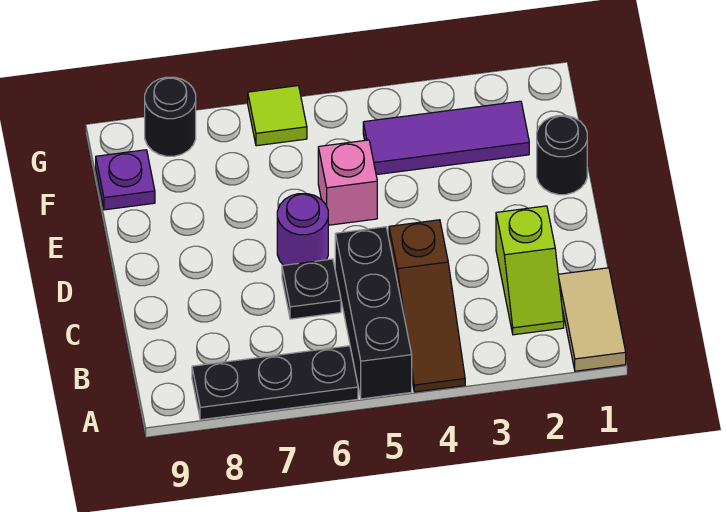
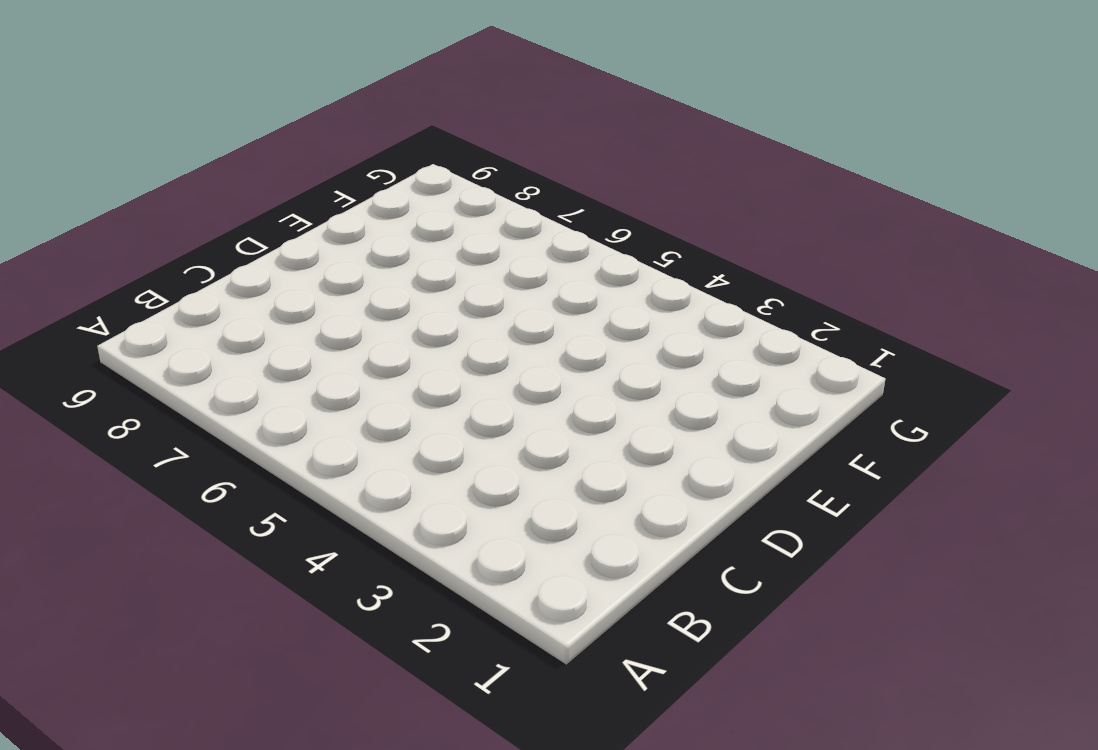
none -> tan 1x2 tile [558,268,626,371]
none -> brown 1x3 slope [389,220,465,392]
none -> black 1x3 brick [335,227,412,399]

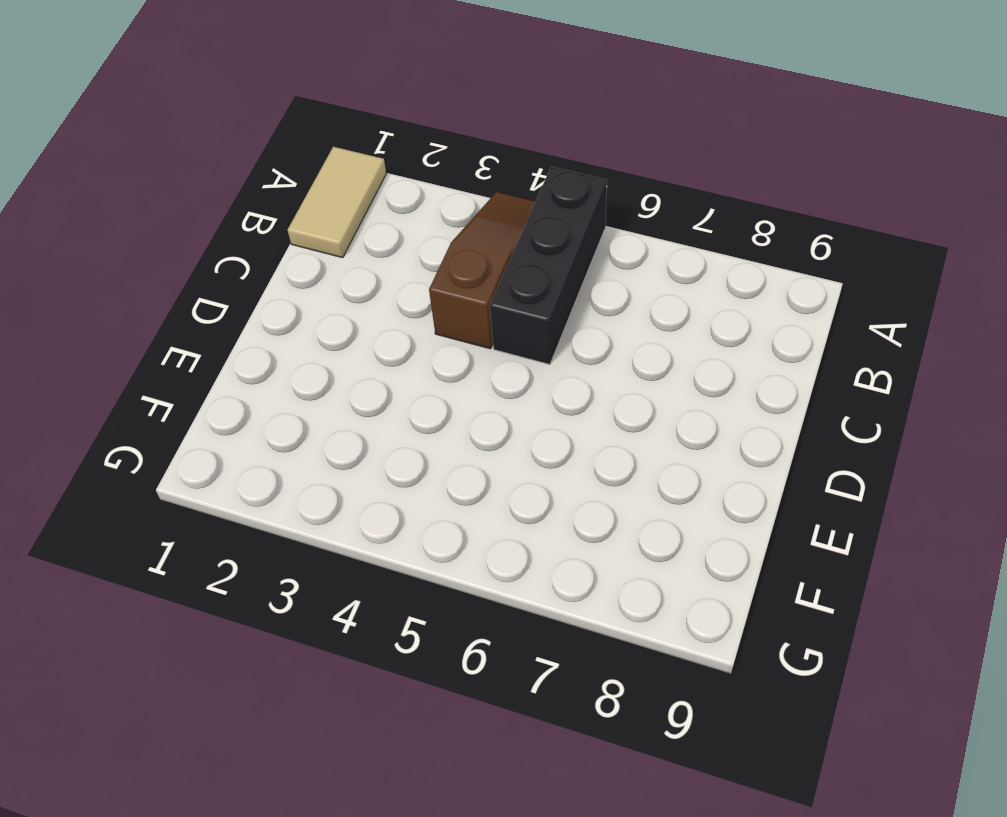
none -> black 1x3 plate [192,346,358,420]
none -> lime 1x2 slope [496,206,564,335]
none -> black 1x1 plate [282,259,341,319]

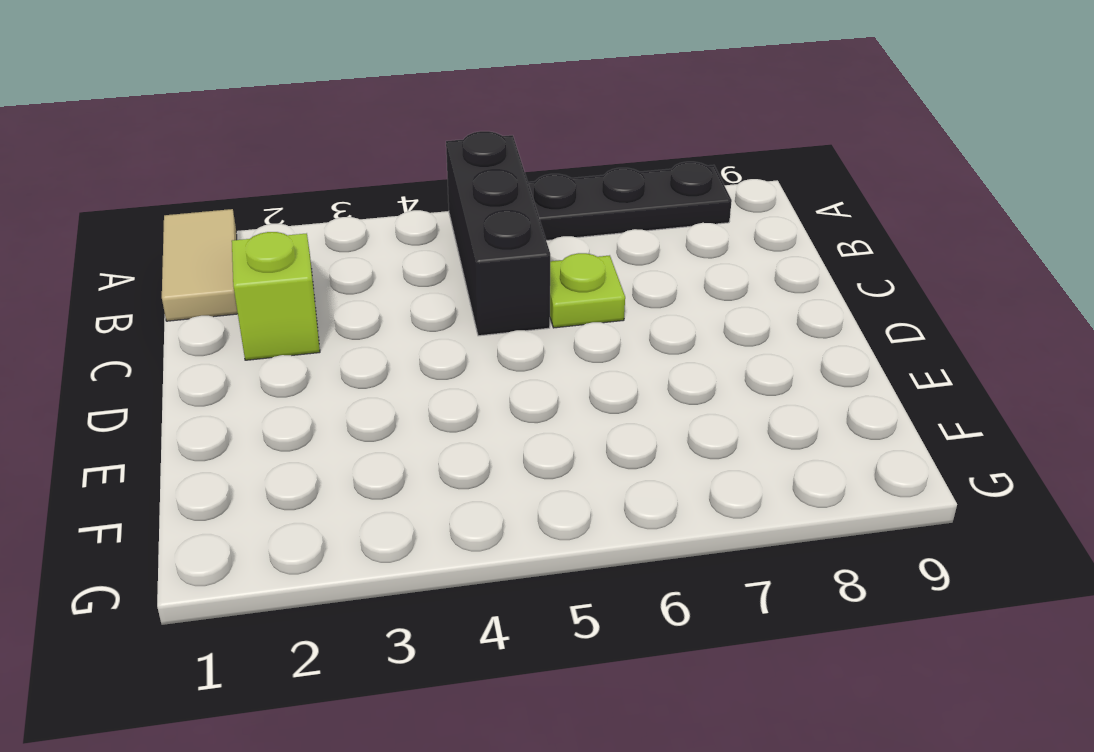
lime 1x1 plate [550,253,625,328] -> black 1x1 plate [282,259,341,319]
none -> brown 1x3 slope [389,220,465,392]
none -> purple 1x1 round brick [277,194,328,265]
none -> black 1x1 round brick [537,116,587,195]

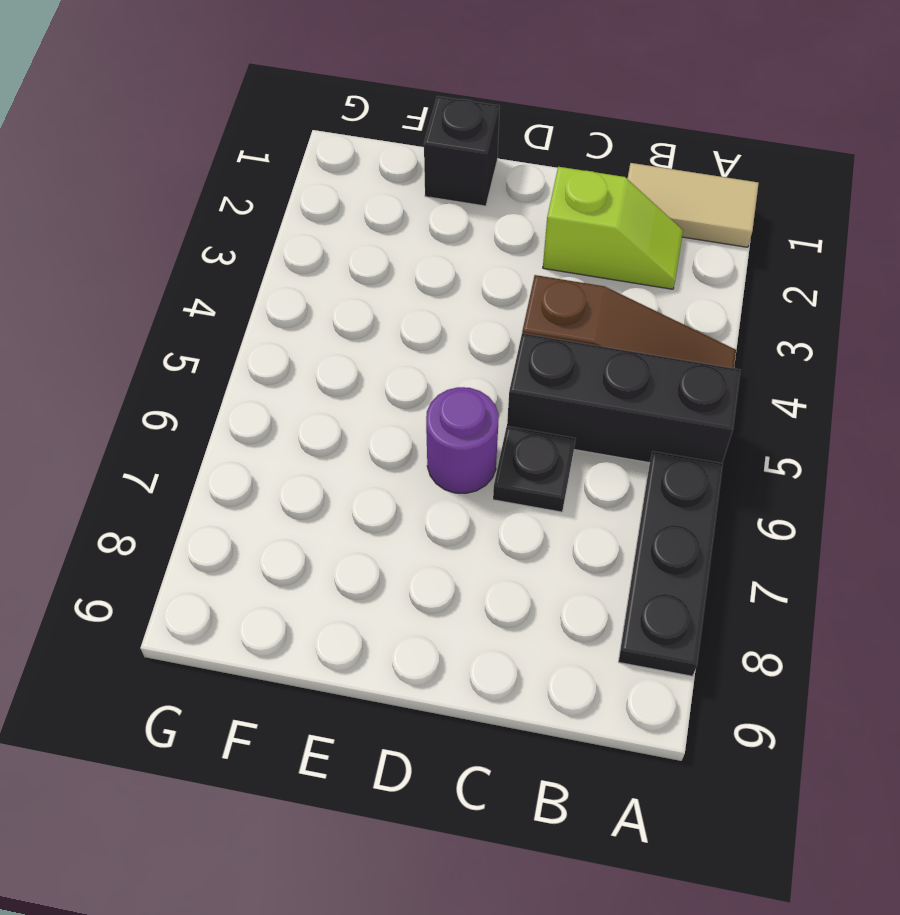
black 1x1 brick [424,96,500,206] -> black 1x1 round brick [537,116,587,195]
none -> pink 1x1 brick [318,140,377,225]
none -> purple 1x3 tile [363,101,529,175]
none -> purple 1x1 plate [96,150,155,210]

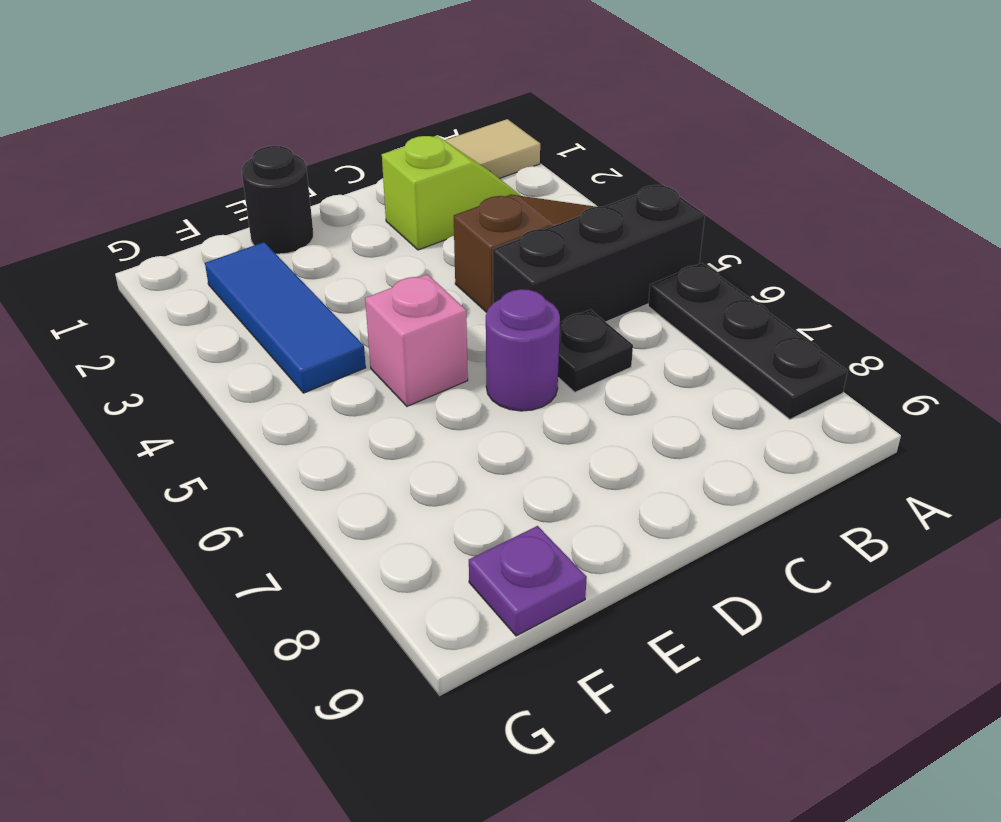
blue 1x3 tile [205,242,366,393] -> purple 1x3 tile [363,101,529,175]
none -> lime 1x1 tile [248,86,307,146]
none -> black 1x1 round brick [145,77,196,156]

